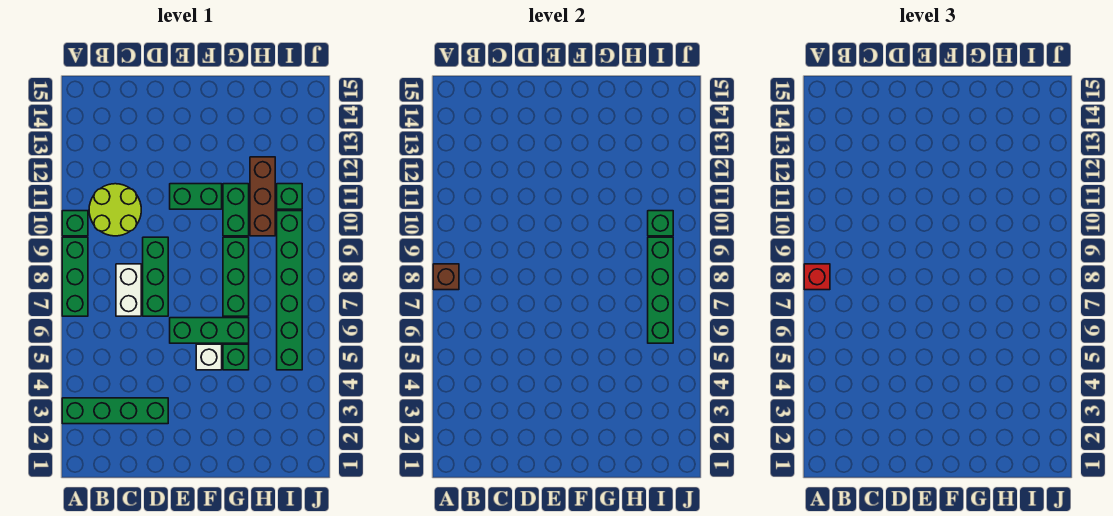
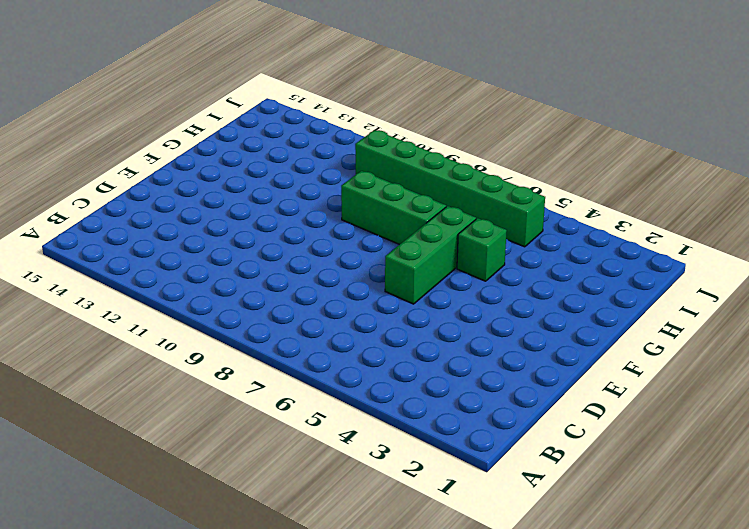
none -> green 1x4 brick [62,398,168,424]
none -> green 1x3 brick [62,237,88,316]
none -> green 1x1 brick [62,211,88,236]

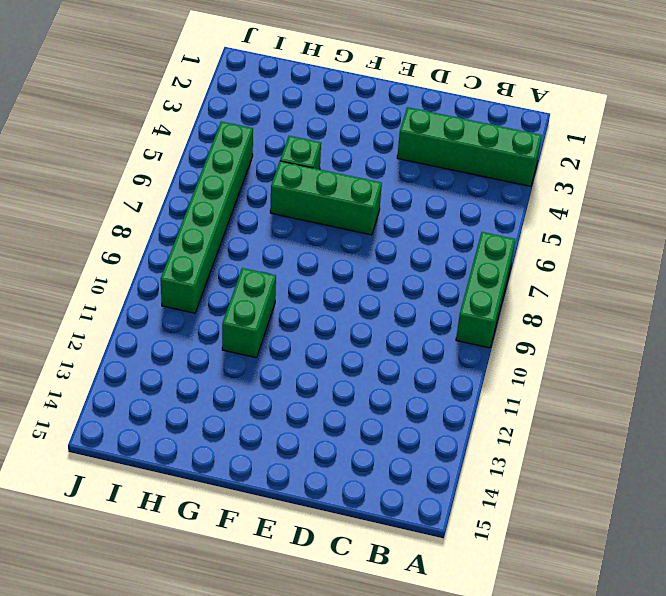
none -> green 1x1 brick [62,211,88,236]
none -> lime 2x2 round brick [89,184,141,236]
none -> white 1x2 brick [116,264,141,316]

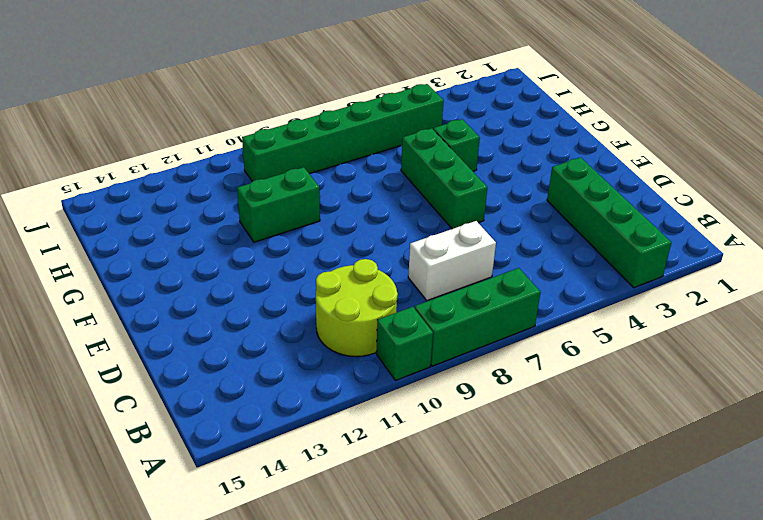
none -> green 1x3 brick [143,237,168,316]
none -> green 1x2 brick [170,184,222,209]
none -> white 1x1 brick [196,344,222,370]

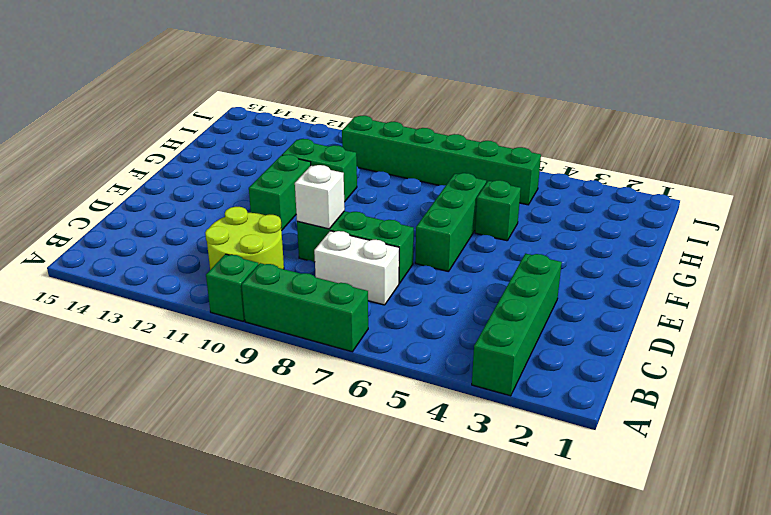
white 1x1 brick [295,165,345,229] -> white 1x1 brick moved to [196,344,222,370]
none -> green 1x3 brick [223,237,249,316]
none -> brown 1x3 brick [250,157,275,236]
none -> green 1x1 brick [277,184,302,209]

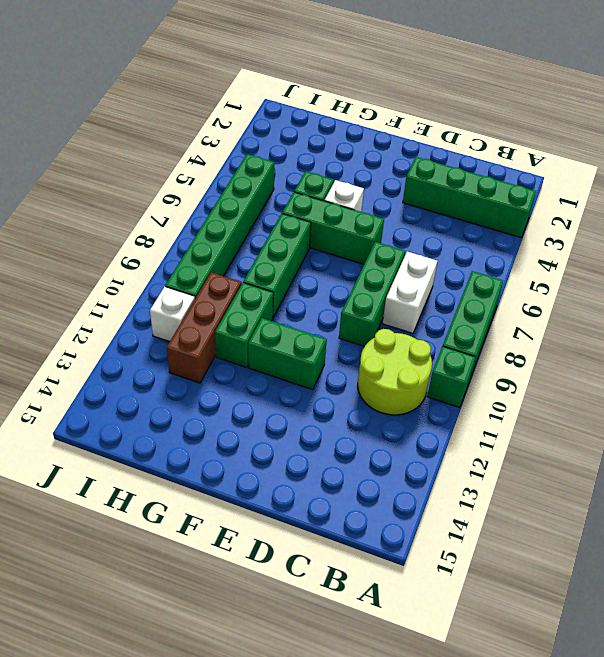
white 1x1 brick [150,287,195,342] -> green 1x1 brick [277,184,302,209]
none -> brown 1x1 brick [433,264,459,290]
none -> green 1x4 brick [648,237,673,343]
none -> green 1x1 brick [648,211,673,236]

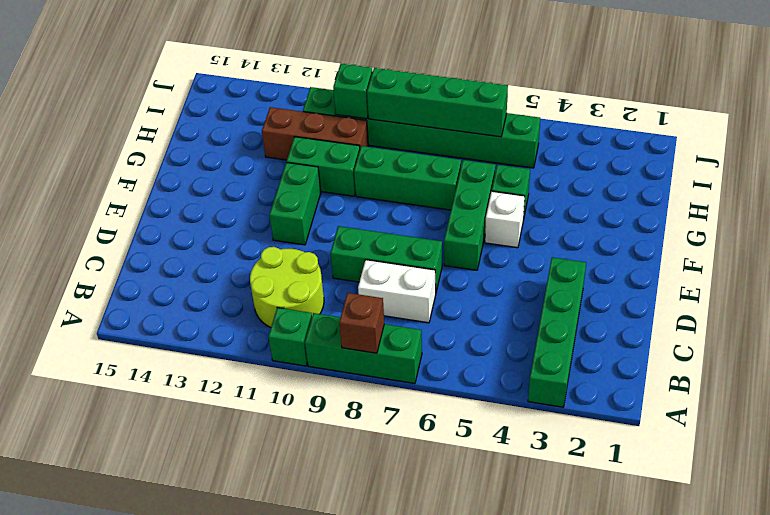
none -> red 1x1 brick [804,264,830,290]

